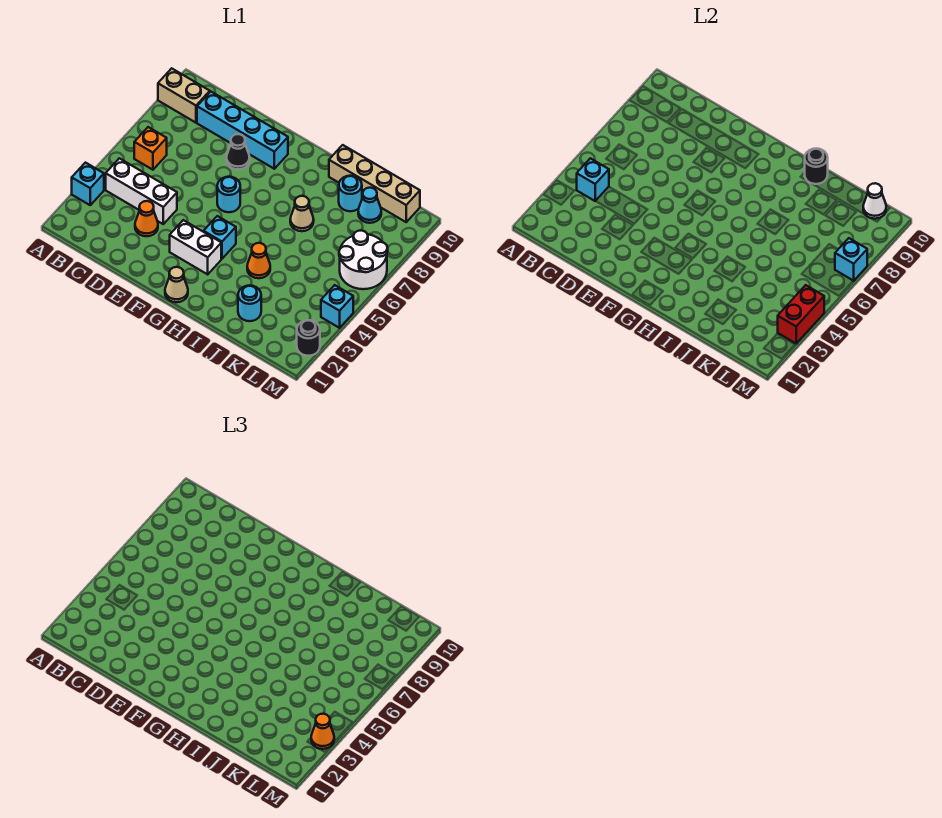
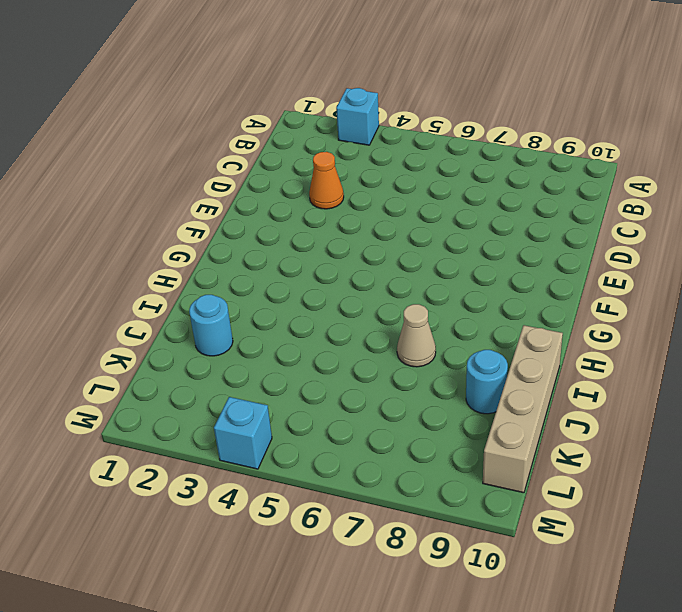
none -> tan 1x2 brick [158,68,210,123]
none -> white 1x3 brick [106,158,177,224]
none -> orange 1x1 brick [134,127,167,170]

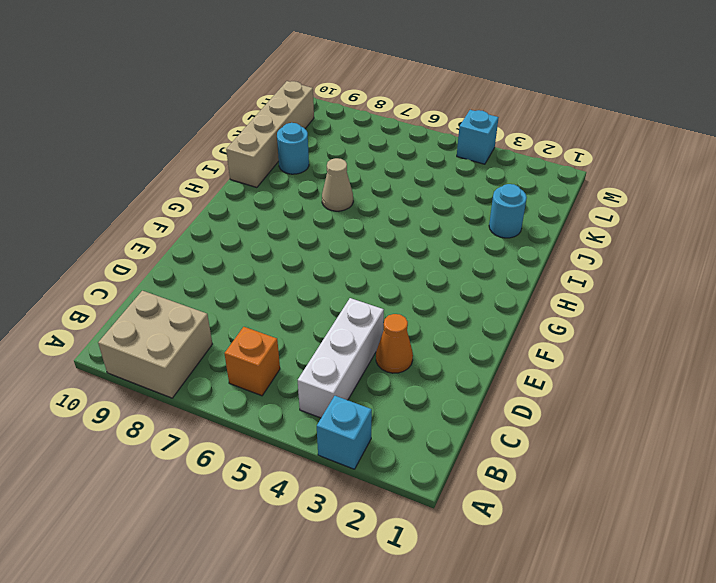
tan 2x2 brick [98,291,212,398] -> tan 1x2 brick [158,68,210,123]
none -> cyan 1x4 brick [197,92,288,169]
none -> black 1x1 cone [226,134,250,169]
none -> white 1x2 brick [170,220,221,274]

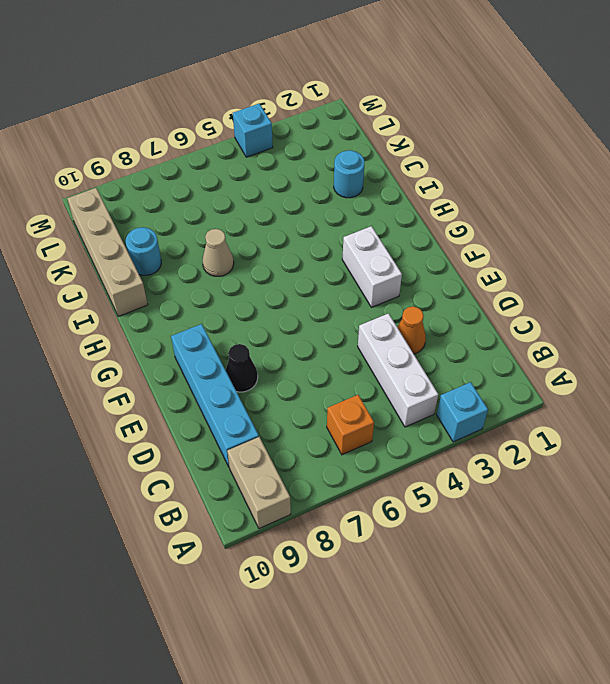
none -> cyan 1x1 round brick [217,177,240,212]
none -> tan 1x1 cone [165,267,188,302]
none -> cyan 1x1 brick [204,216,236,259]

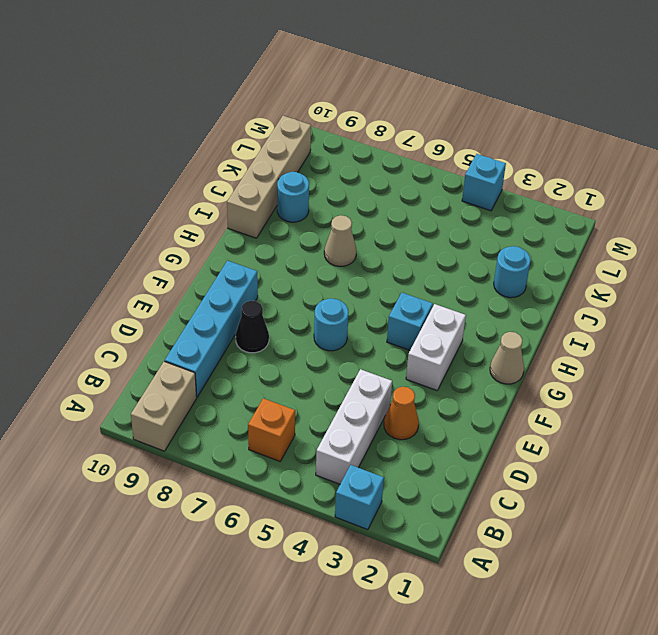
none -> orange 1x1 cone [247,243,270,278]
none -> cyan 1x1 cone [358,188,381,223]
none -> white 2x2 round brick [339,230,388,289]

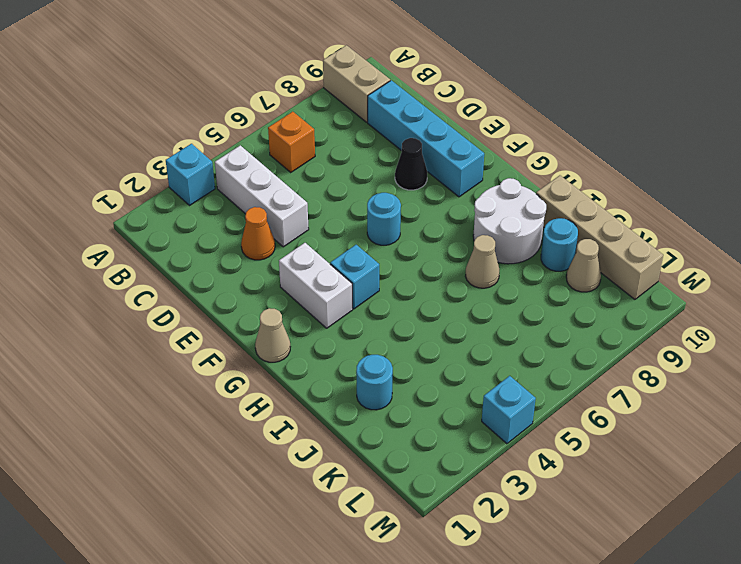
white 2x2 round brick [473,178,546,264] -> white 2x2 round brick moved to [339,230,388,289]
tan 1x1 cone [566,239,601,292] -> cyan 1x1 cone [358,188,381,223]
none -> orange 1x1 cone [247,243,270,278]
none -> black 1x1 round brick [297,320,320,356]
none -> cyan 1x1 brick [577,158,609,201]

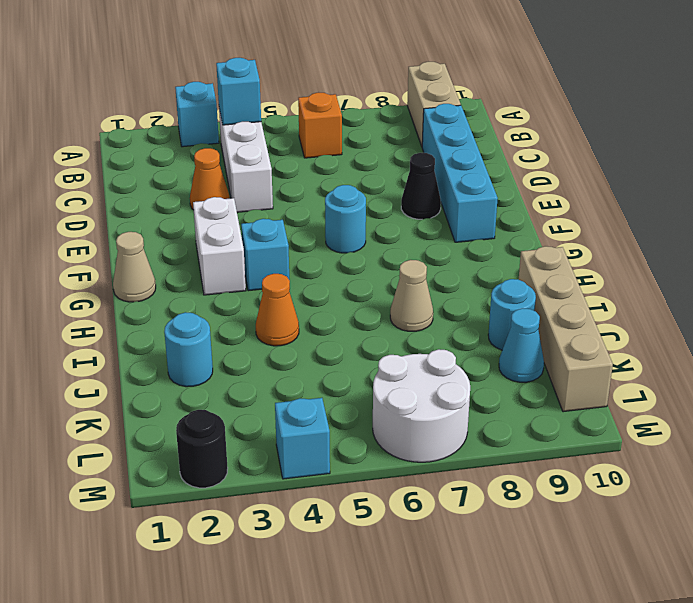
none -> black 1x1 round brick [805,148,828,184]
none -> white 1x1 cone [863,183,886,219]
none -> red 1x2 brick [778,285,824,343]

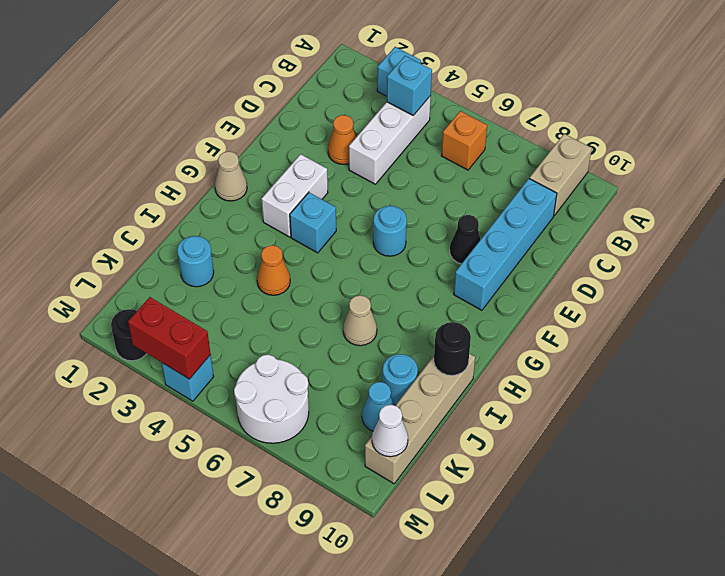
none -> cyan 1x1 brick [835,238,867,281]
none -> orange 1x1 cone [311,714,334,749]

